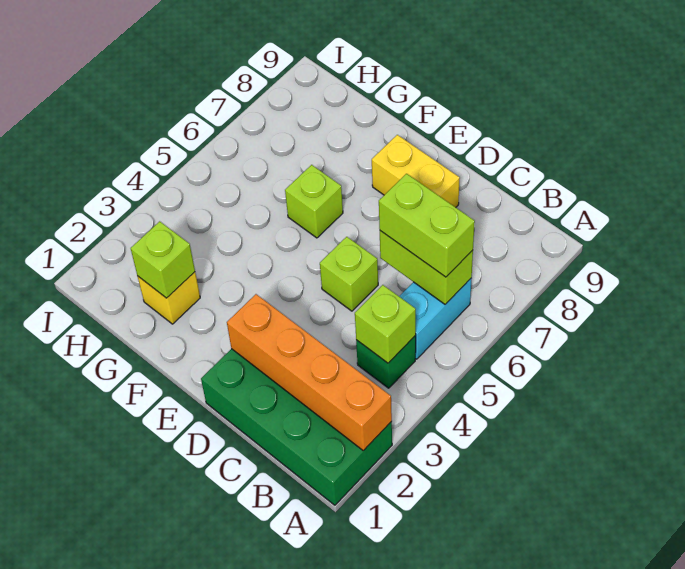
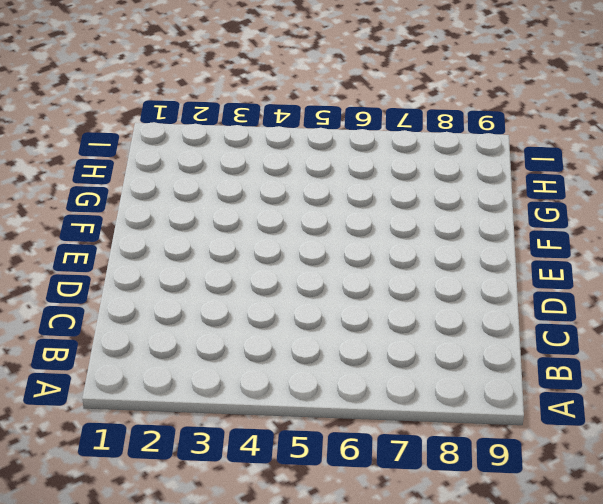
none -> green 2x4 brick [201,349,392,505]
none -> green 1x1 brick [356,336,416,388]
none -> cyan 1x2 brick [399,278,472,359]

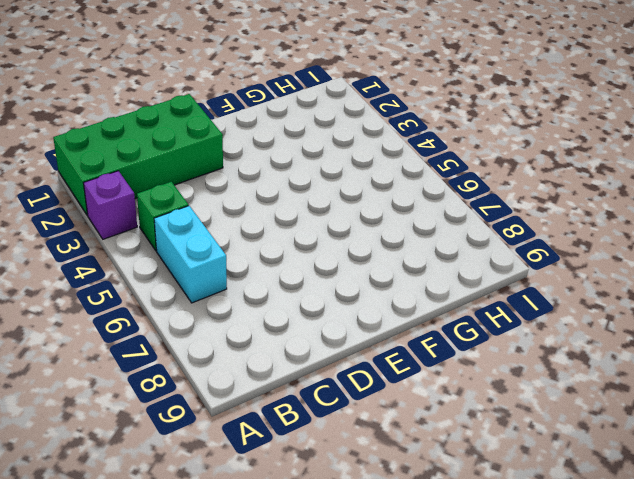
purple 1x1 brick [84,171,137,239] -> none
none -> lime 1x1 brick [320,237,378,311]
none -> yellow 1x2 brick [372,135,460,207]
none -> lime 1x1 brick [285,165,343,238]

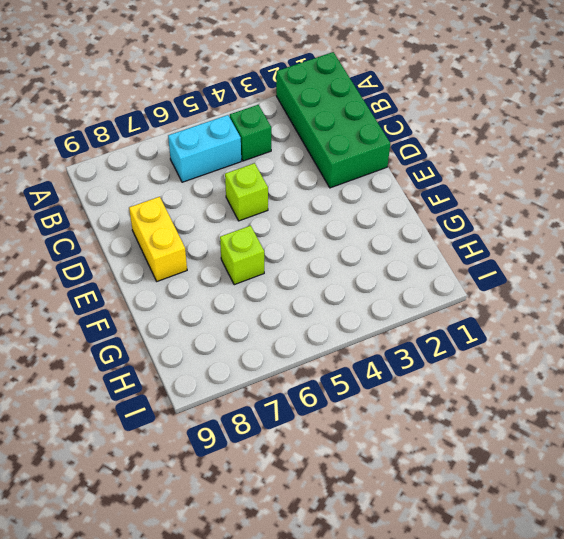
none -> yellow 1x1 brick [138,272,200,324]
none -> orange 1x4 brick [227,294,392,451]
none -> lime 1x1 brick [355,285,416,363]

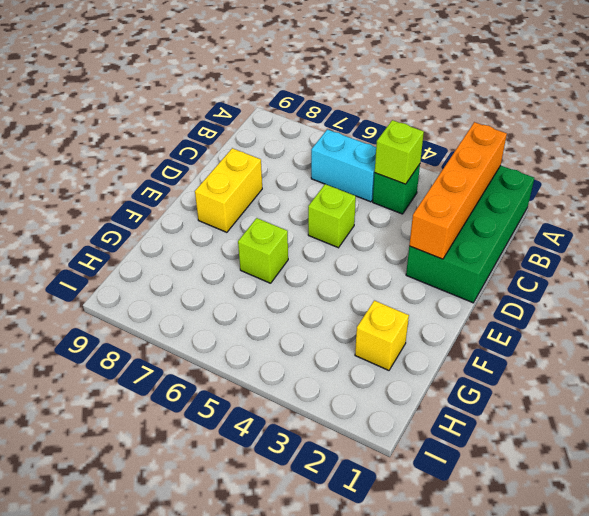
none -> lime 1x2 brick [380,231,473,304]
none -> lime 1x1 brick [131,221,195,298]
none -> lime 1x2 brick [379,174,475,277]

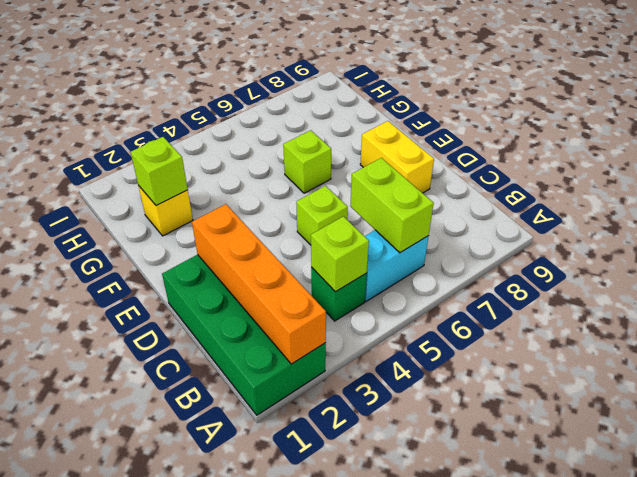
none -> lime 1x2 brick [379,174,475,277]

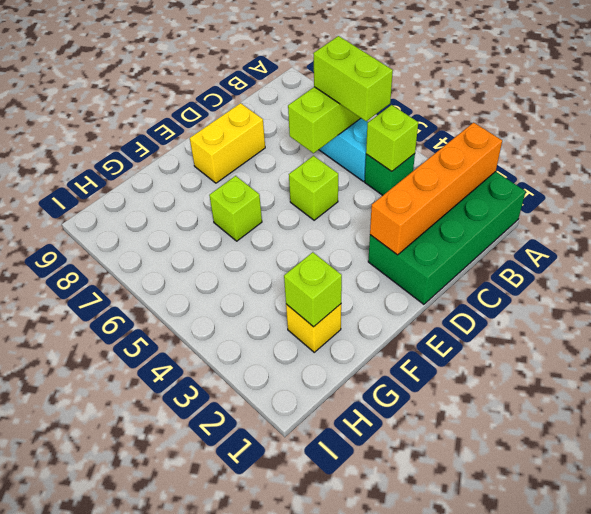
lime 1x2 brick [313,36,393,121] -> lime 1x2 brick turned to [379,174,475,277]

